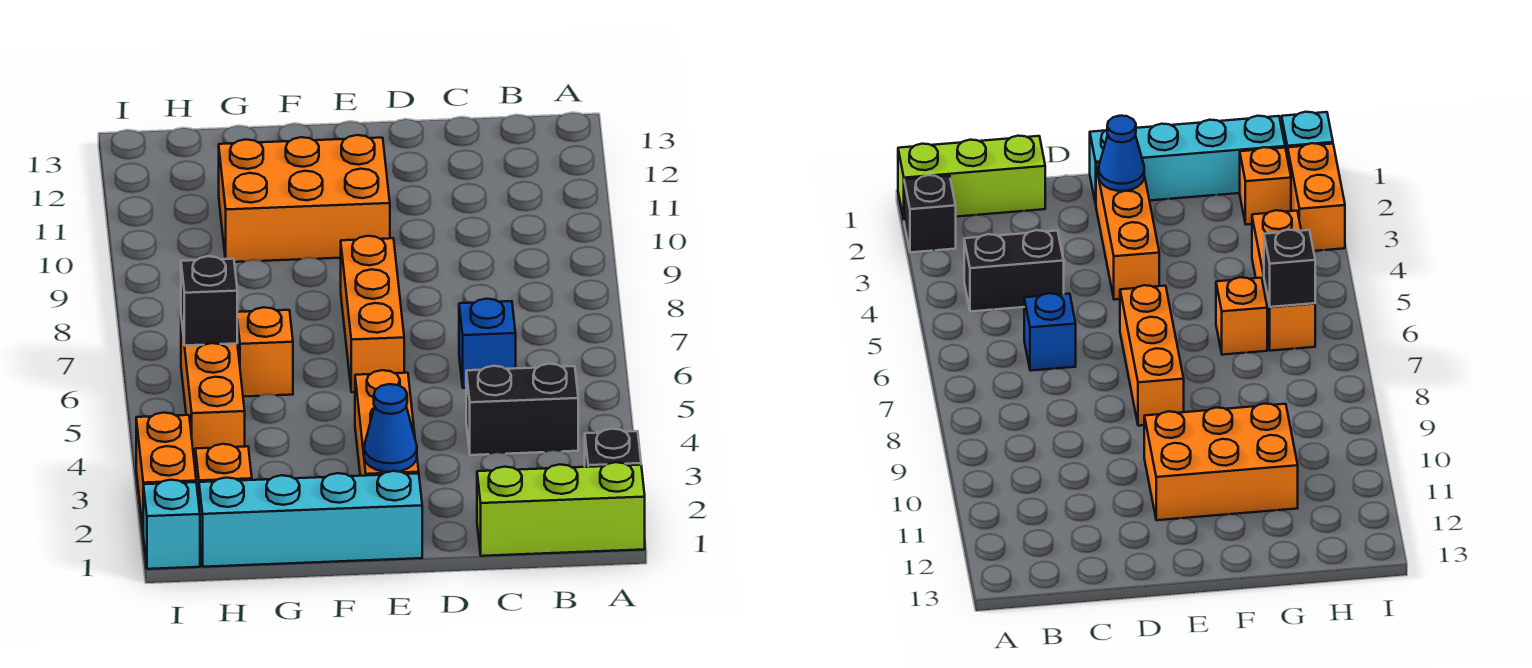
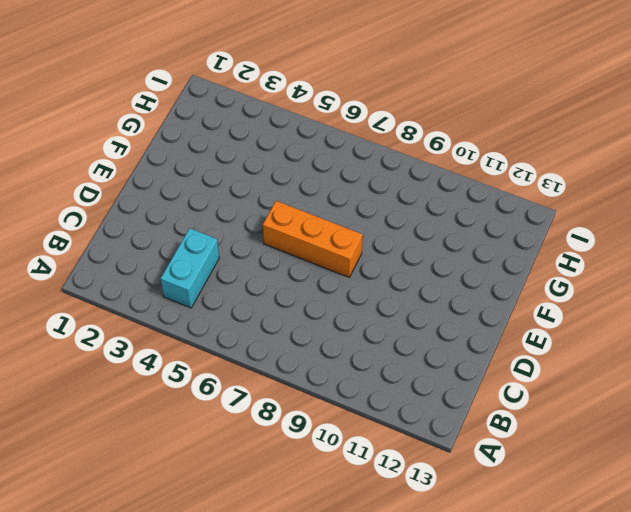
cyan 1x2 brick [161,228,219,308] -> black 1x2 brick [466,364,578,455]
none -> lime 1x3 brick [477,462,645,556]
none -> black 1x1 brick [585,429,641,467]
none -> blue 1x1 brick [459,299,516,388]

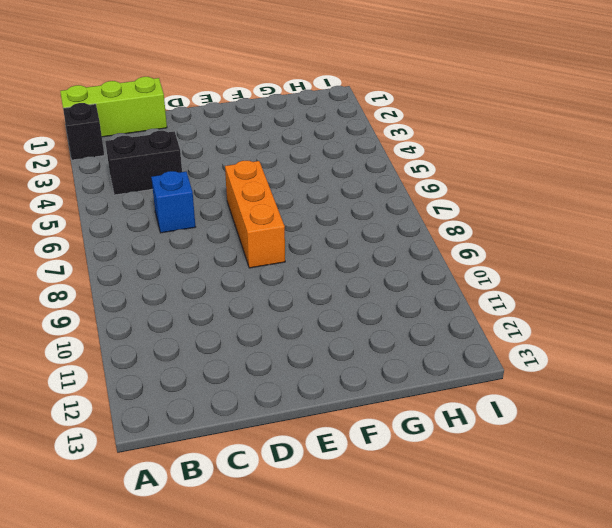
none -> cyan 1x4 brick [199,471,422,567]
none -> orange 1x3 brick [355,370,419,476]
none -> orange 2x3 brick [219,135,390,262]

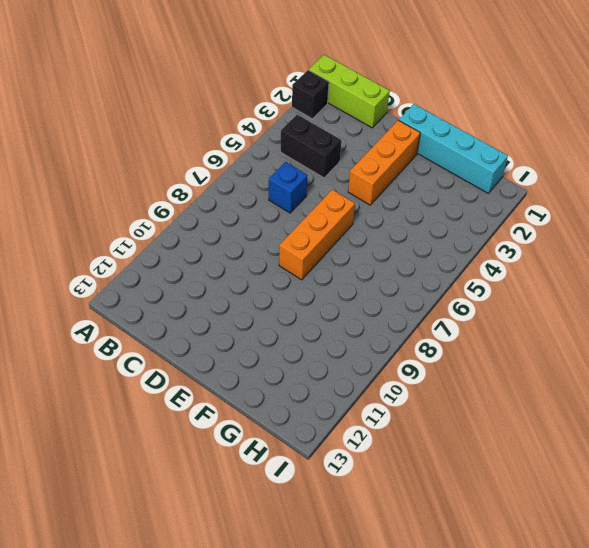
none -> orange 2x3 brick [219,135,390,262]
none -> orange 1x1 brick [237,307,293,397]
none -> orange 1x1 brick [195,444,252,502]

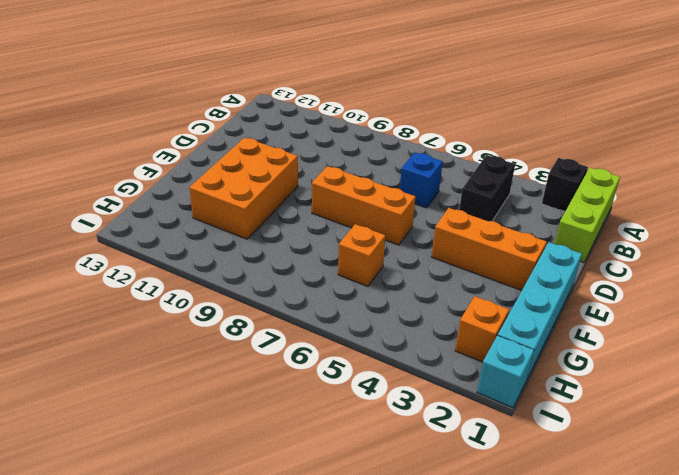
none -> orange 1x3 brick [181,318,245,464]
none -> orange 1x2 brick [136,413,196,528]
none -> blue 1x1 cone [364,384,417,472]

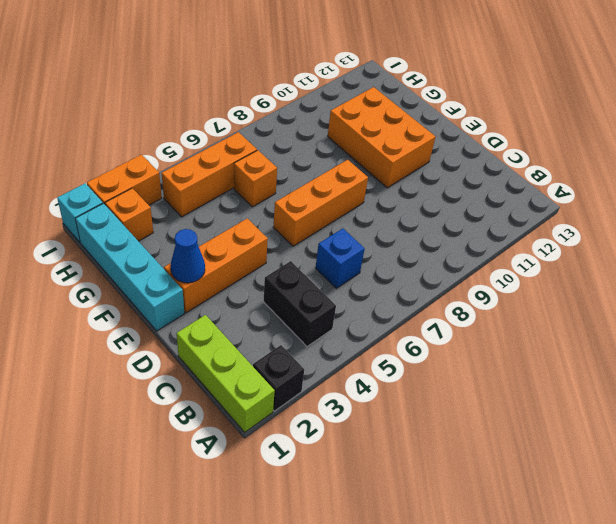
none -> black 1x1 brick [181,256,237,346]

